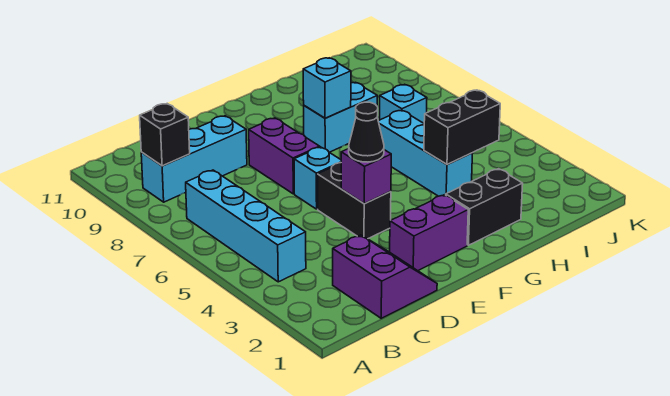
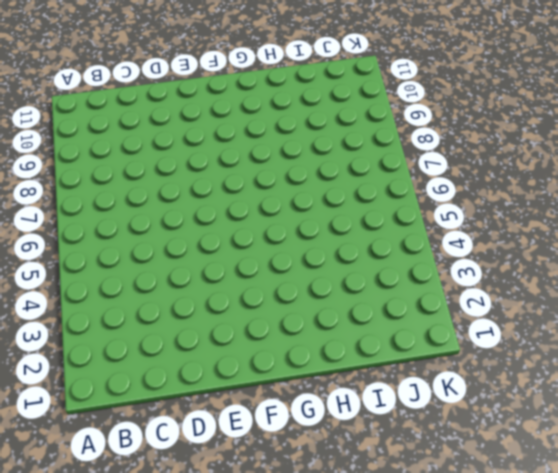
none -> cyan 1x4 brick [186,170,306,282]
none -> cyan 1x3 brick [141,116,247,202]
none -> purple 2x2 slope [333,235,437,318]

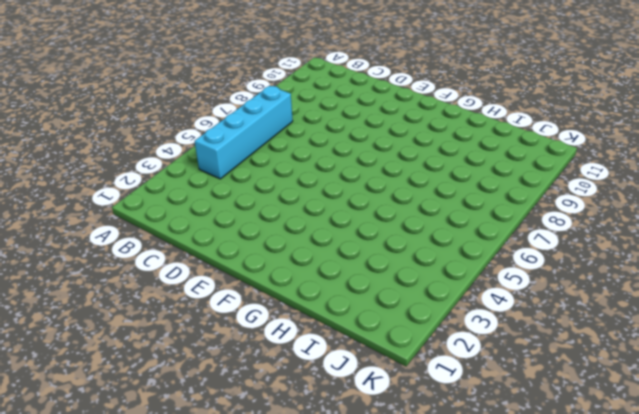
none -> cyan 1x3 brick [141,116,247,202]
none -> purple 2x2 slope [333,235,437,318]
none -> purple 1x2 brick [390,195,468,271]

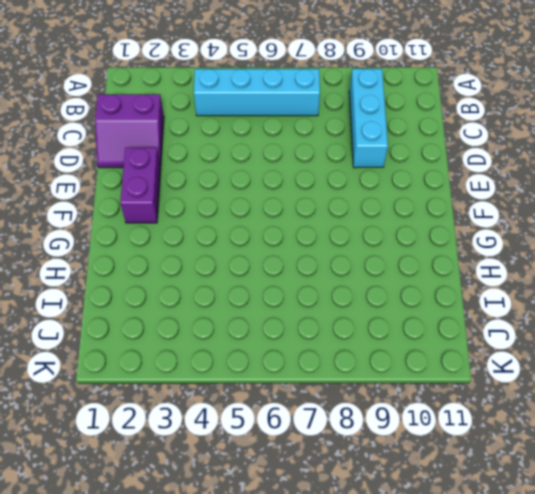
none -> black 1x2 brick [318,163,391,239]
none -> cyan 1x1 brick [294,147,341,209]
none -> purple 1x2 brick [249,118,320,194]

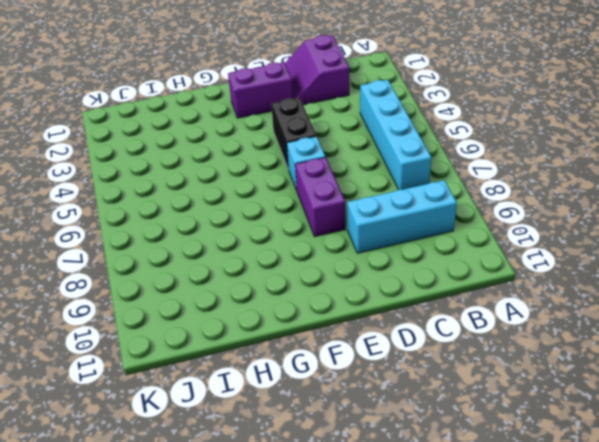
none -> black 1x2 brick [446,169,523,245]
none -> cyan 1x2 brick [304,82,377,152]
none -> cyan 1x3 brick [378,110,473,196]

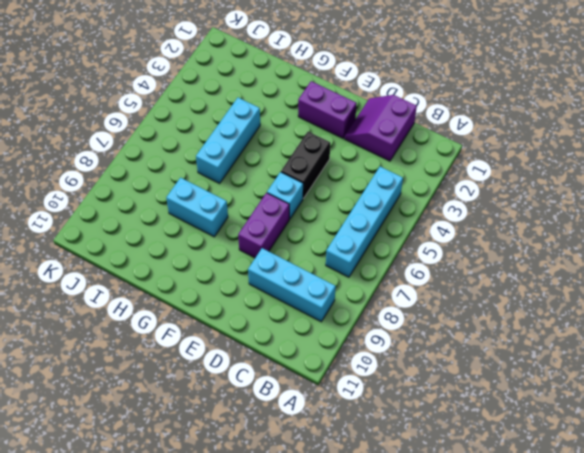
none -> black 1x2 brick [446,169,523,245]
none -> cyan 1x1 brick [380,84,427,123]
none -> black 1x1 brick [140,104,190,166]

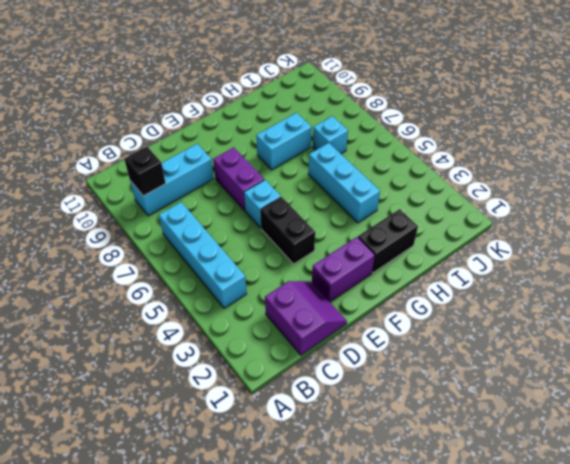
none -> purple 1x1 brick [341,149,391,203]
none -> cyan 1x1 brick [303,58,351,118]
none -> black 1x2 brick [424,90,500,165]

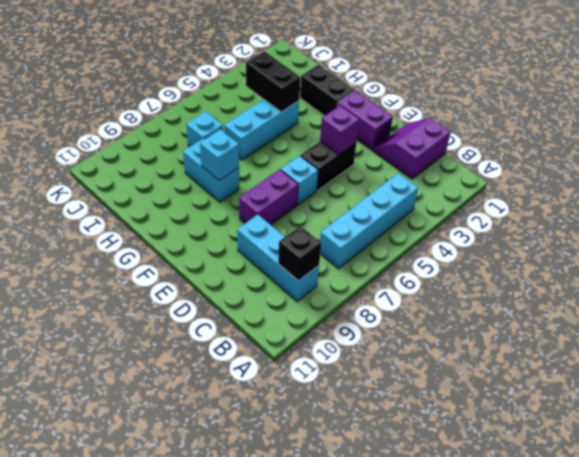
none -> black 1x1 cone [349,102,384,162]

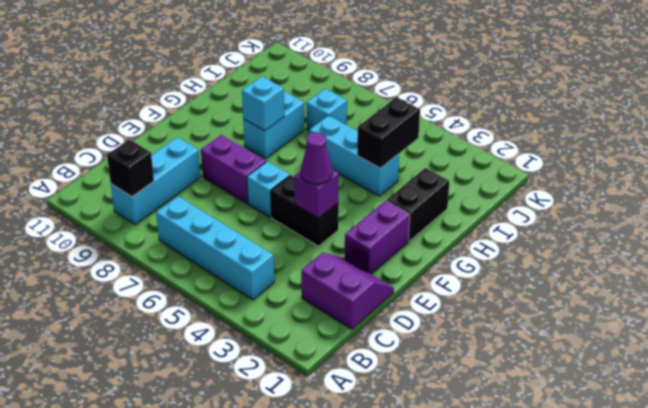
purple 1x1 cone [301,132,332,185] -> black 1x1 cone [349,102,384,162]

